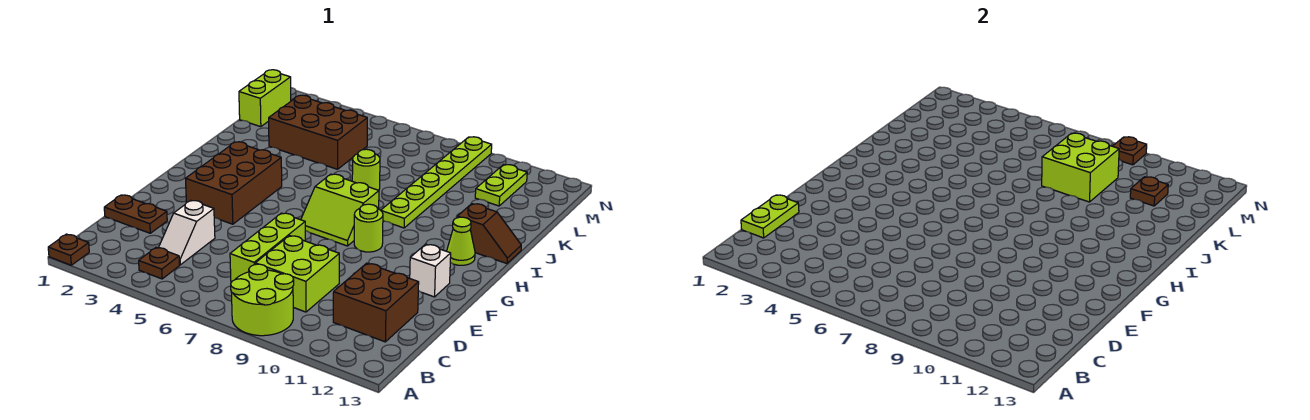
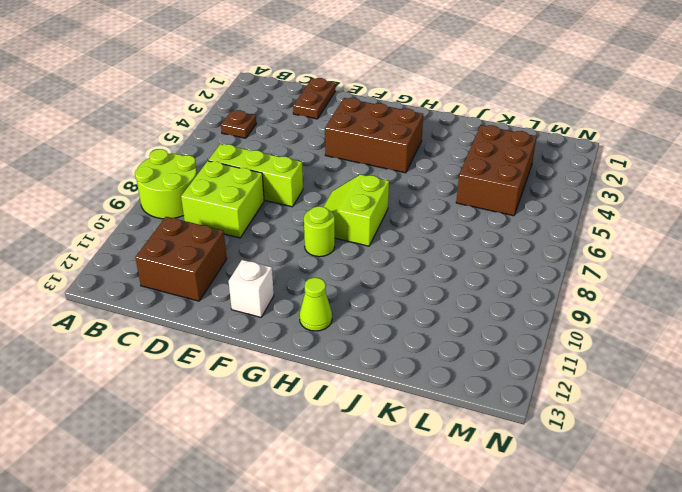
none -> brown 1x1 plate [48,234,89,265]
none -> white 1x2 slope [159,200,215,265]
none -> lime 1x6 plate [381,137,492,228]

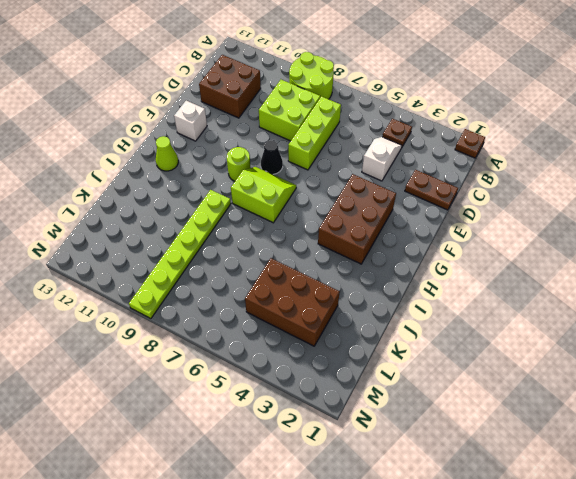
black 1x1 cone [261,140,283,174] -> none
none -> brown 1x2 slope [457,204,521,264]
none -> lime 1x1 round brick [352,149,380,190]
none -> lime 1x2 brick [239,70,291,127]

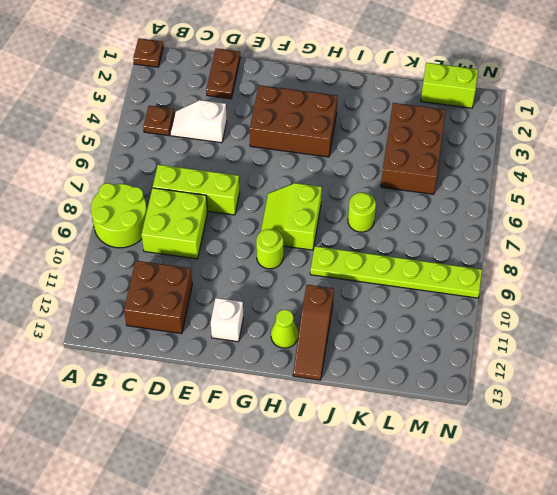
brown 1x3 slope [293,285,334,380] -> brown 1x2 slope [457,204,521,264]
none -> lime 1x2 plate [475,165,527,206]
none -> lime 1x2 plate [741,195,799,238]
none -> lime 2x2 brick [1042,133,1119,202]

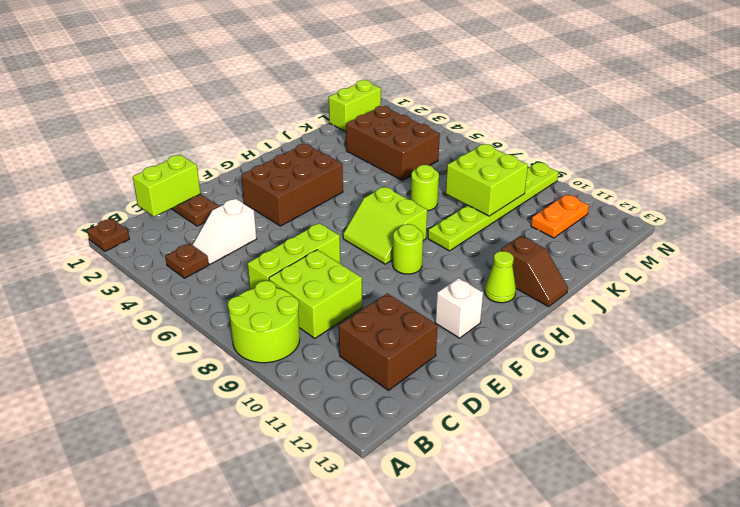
lime 1x2 brick [133,155,201,217] -> lime 1x2 plate [741,195,799,238]
orange 1x2 plate [531,194,589,238] -> lime 1x2 plate [475,165,527,206]
none -> brown 1x1 plate [1130,177,1168,206]
none -> brown 1x1 plate [1113,137,1147,165]

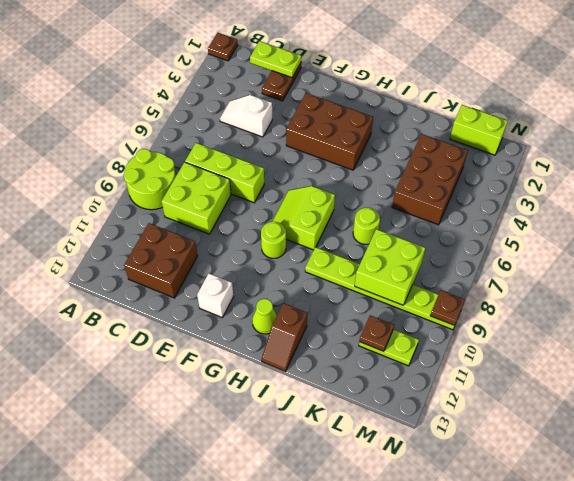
none -> brown 1x1 plate [139,247,180,279]

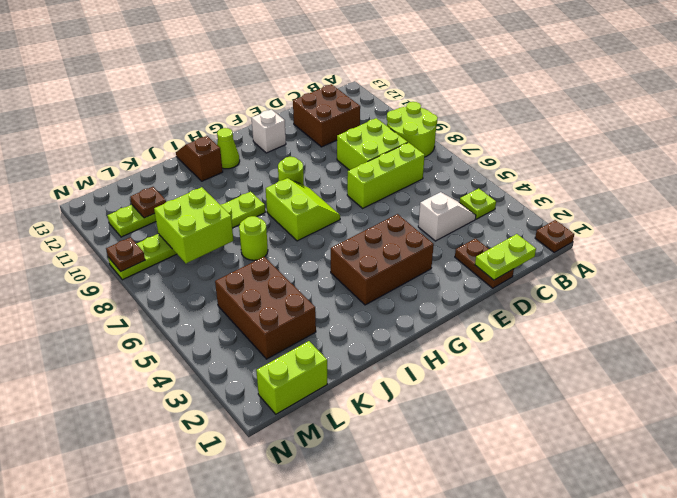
lime 1x1 plate [459,188,496,219] -> brown 1x1 plate [139,247,180,279]

